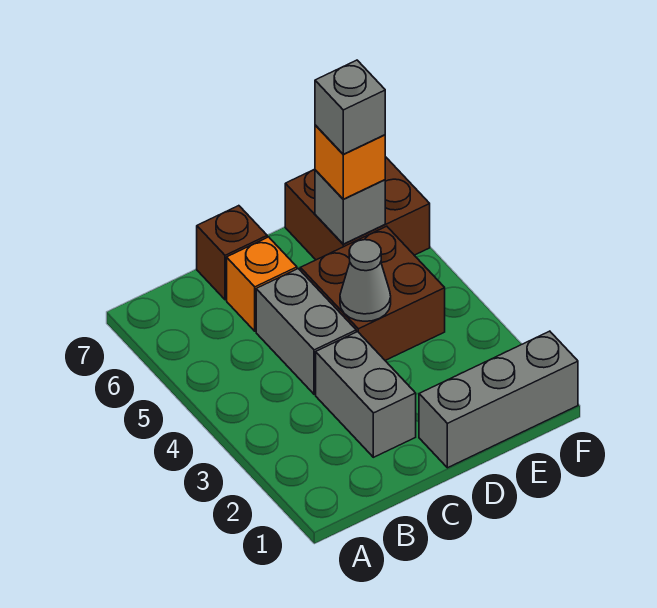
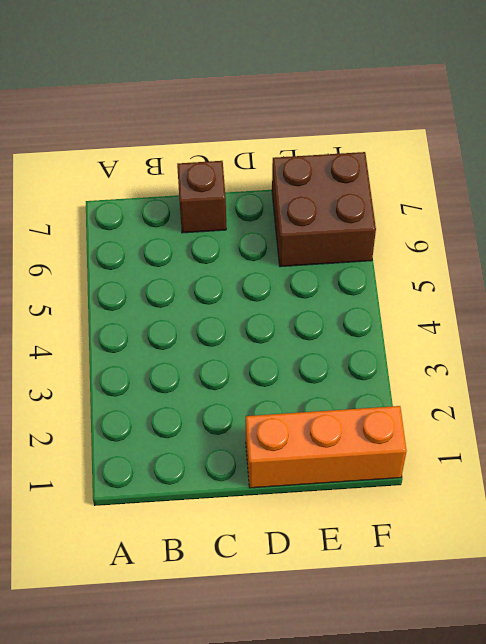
orange 1x3 brick [246,406,407,488] -> grey 1x3 brick [419,331,578,468]
none -> grey 1x2 brick [316,332,416,457]
none -> grey 1x2 brick [256,269,356,394]

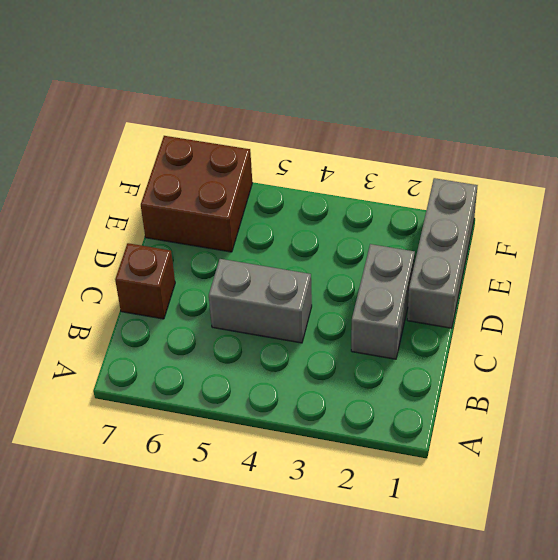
grey 1x2 brick [351,244,415,359] -> grey 1x2 brick turned to [316,332,416,457]
none -> orange 1x1 brick [227,237,297,331]
none -> brown 2x2 brick [300,226,445,360]

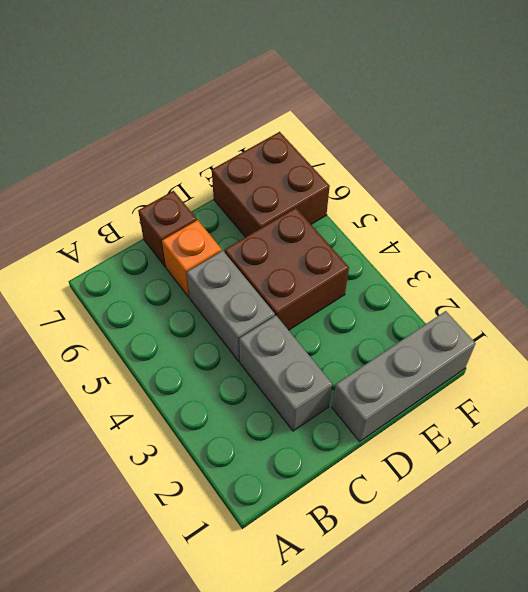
none -> grey 1x1 cone [340,240,391,321]
none -> grey 1x1 brick [315,170,385,244]

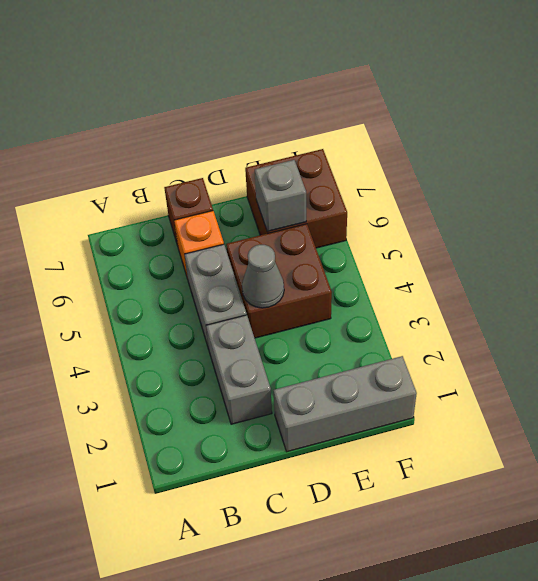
none -> orange 1x1 brick [315,125,385,199]
none -> grey 1x1 brick [315,60,385,154]

